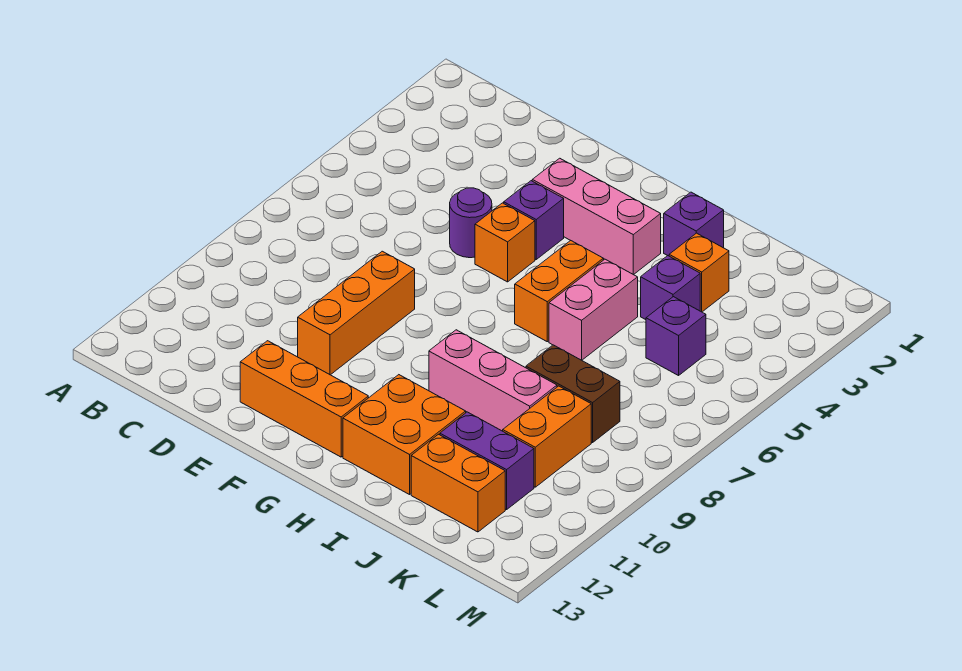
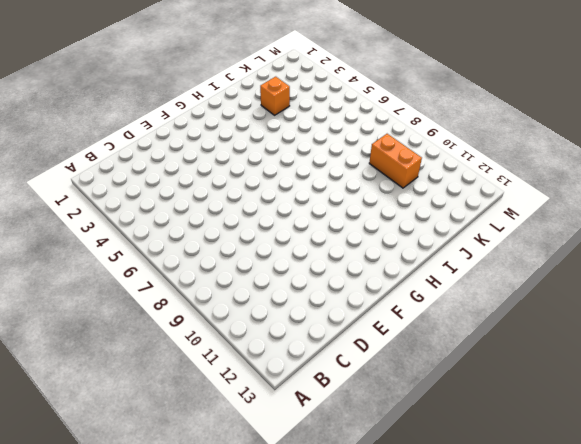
none -> purple 1x1 round brick [450,188,492,258]
none -> orange 1x3 brick [298,251,415,375]
none -> orange 1x3 brick [240,341,368,457]

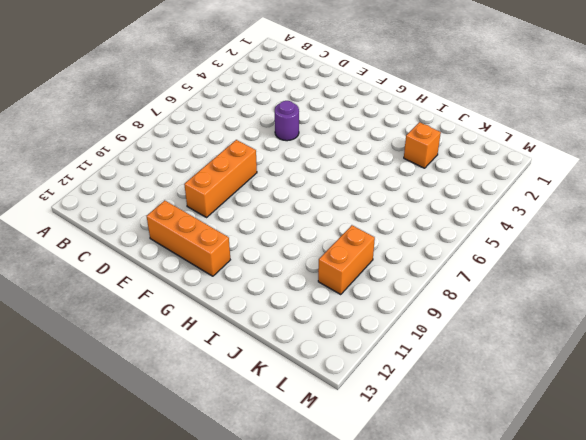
none -> pink 1x3 brick [532,158,661,275]
none -> purple 1x1 brick [504,181,564,259]
none -> orange 1x1 brick [475,203,535,282]

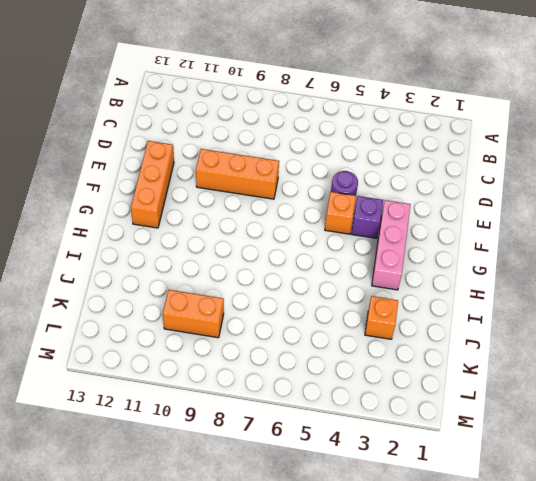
none -> orange 1x2 brick [515,240,603,342]
none -> pink 1x3 brick [429,330,557,431]
none -> orange 2x2 brick [343,375,466,495]

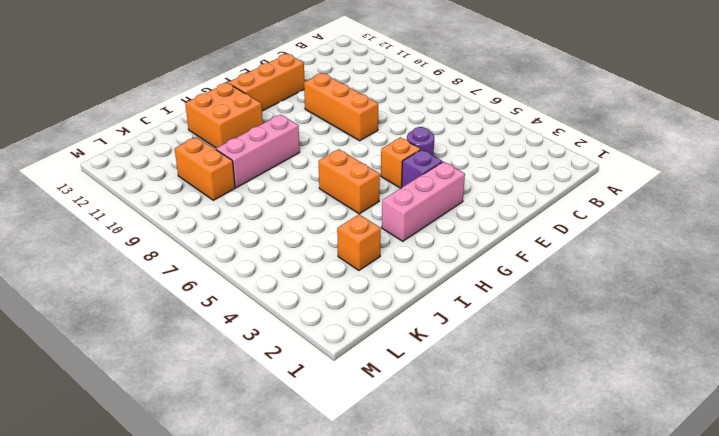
none -> purple 1x1 brick [664,192,724,256]
none -> pink 1x2 brick [549,259,638,360]
none -> purple 1x1 brick [641,256,700,320]

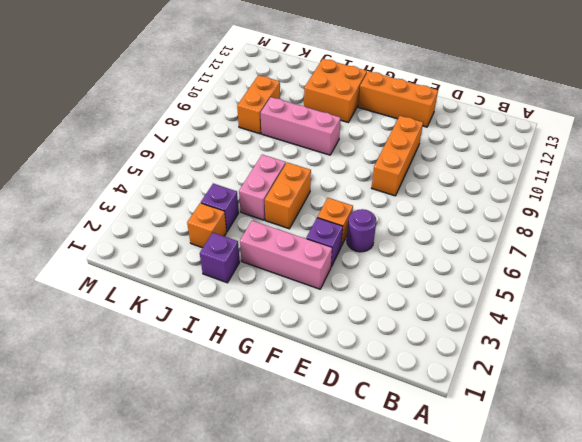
none -> brown 1x2 brick [526,345,620,443]
none -> purple 1x2 brick [440,412,534,510]
none -> orange 1x2 brick [411,434,505,532]

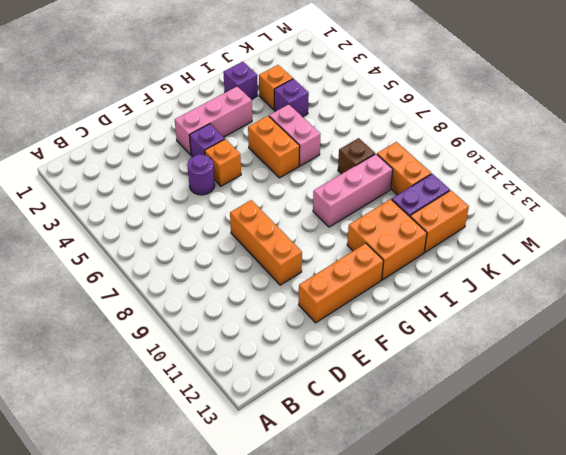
brown 1x1 brick [338,138,375,174] -> brown 1x2 brick [526,345,620,443]
none -> purple 1x1 brick [646,297,706,376]

